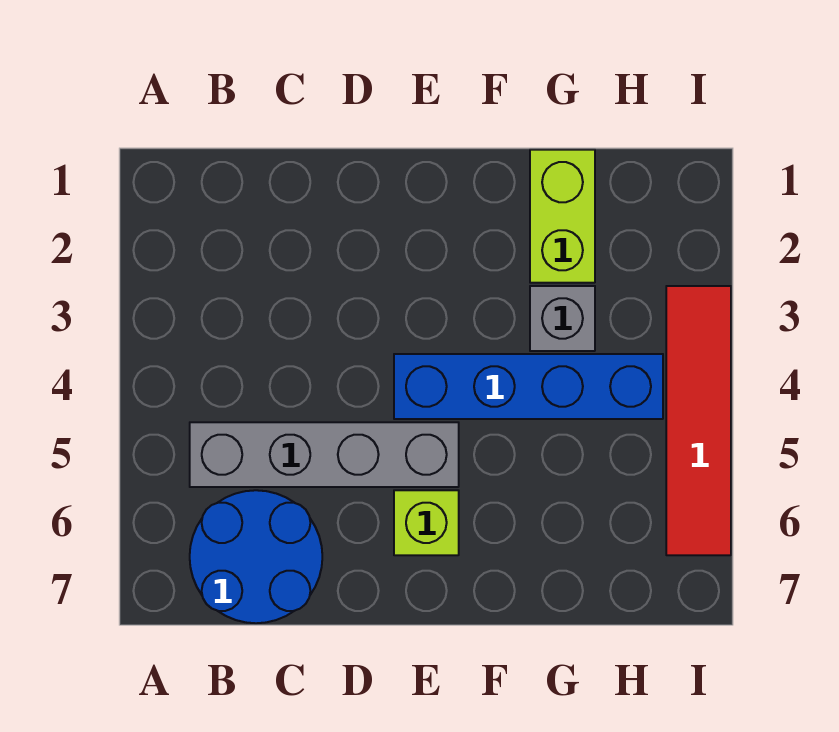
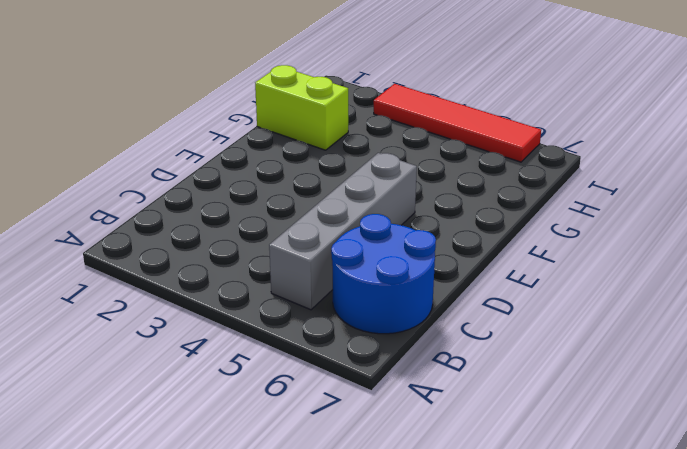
none -> blue 1x4 brick [394,354,663,419]
none -> lime 1x1 brick [394,490,459,555]

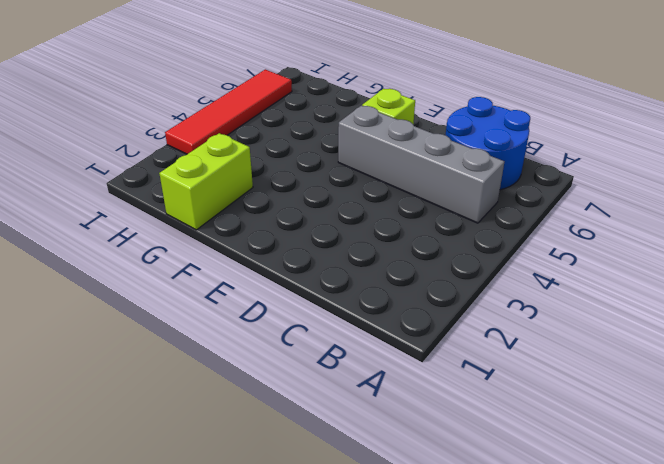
none -> blue 1x4 brick [394,354,663,419]
none -> grey 1x1 brick [530,286,595,351]

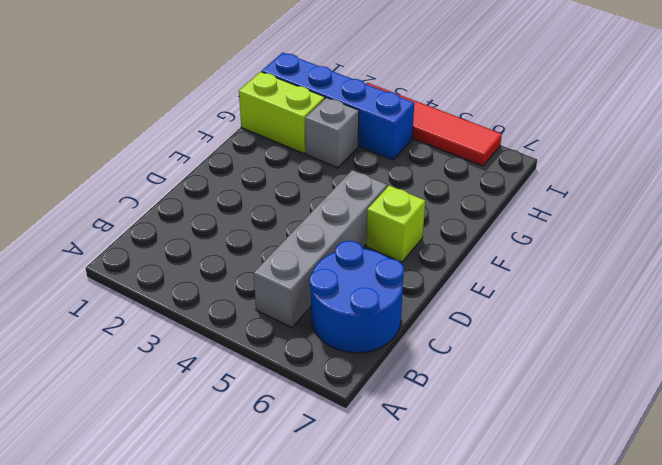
blue 1x4 brick [262,53,414,160] -> blue 1x4 brick turned to [394,354,663,419]

